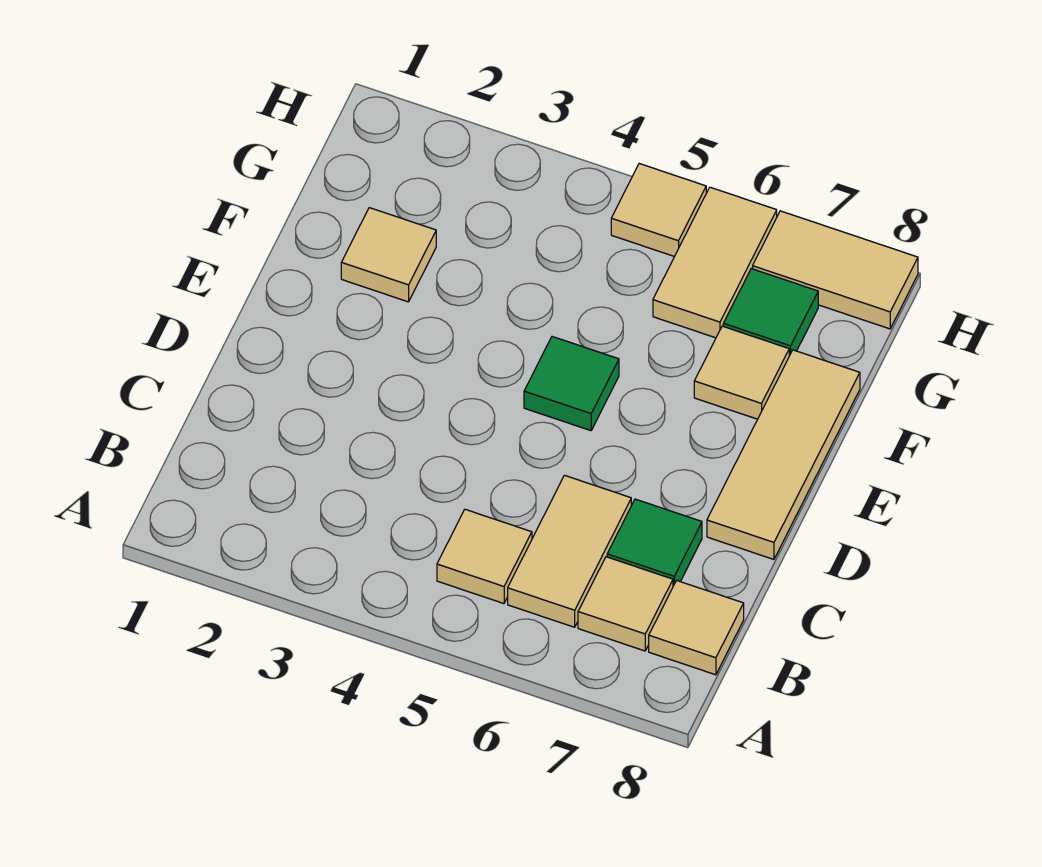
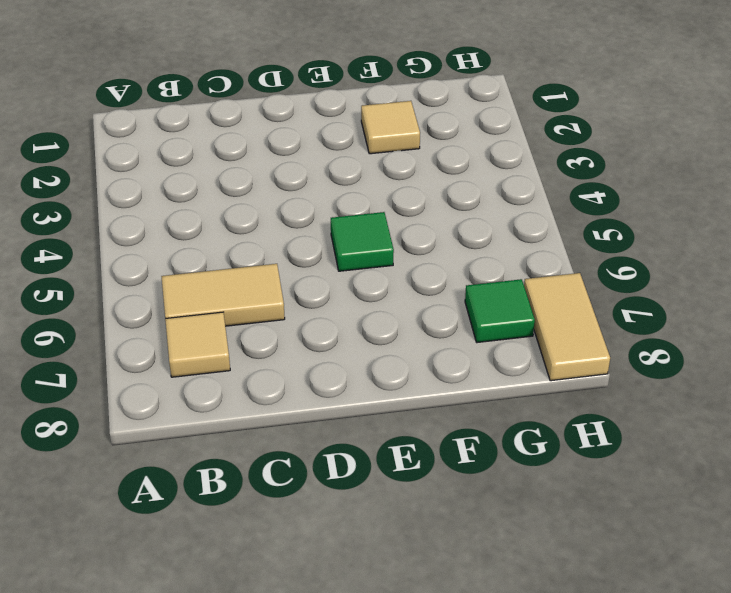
none -> tan 1x1 tile [437,509,532,604]
none -> tan 1x1 tile [649,581,744,675]
none -> green 1x1 tile [607,499,702,586]

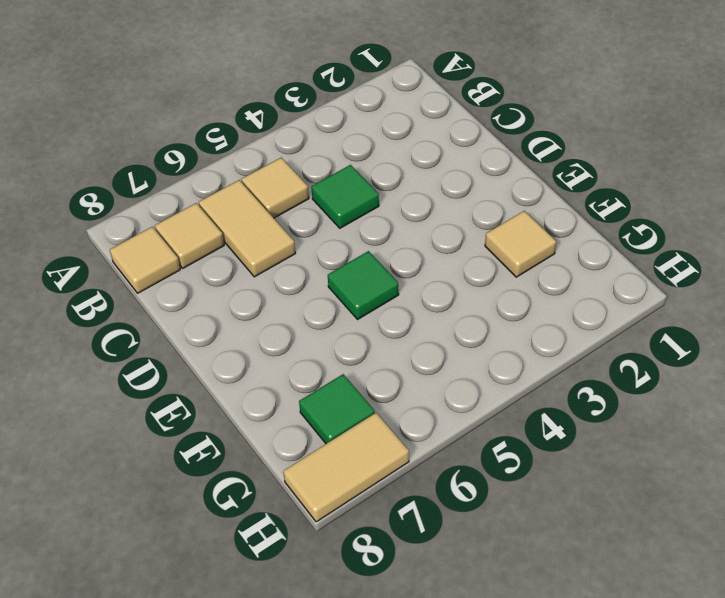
green 1x1 tile [311,165,379,228] -> green 1x1 tile moved to [607,499,702,586]
none -> tan 1x3 tile [707,350,860,559]
none -> tan 1x1 tile [694,326,789,419]
none -> tan 1x2 tile [653,187,777,338]

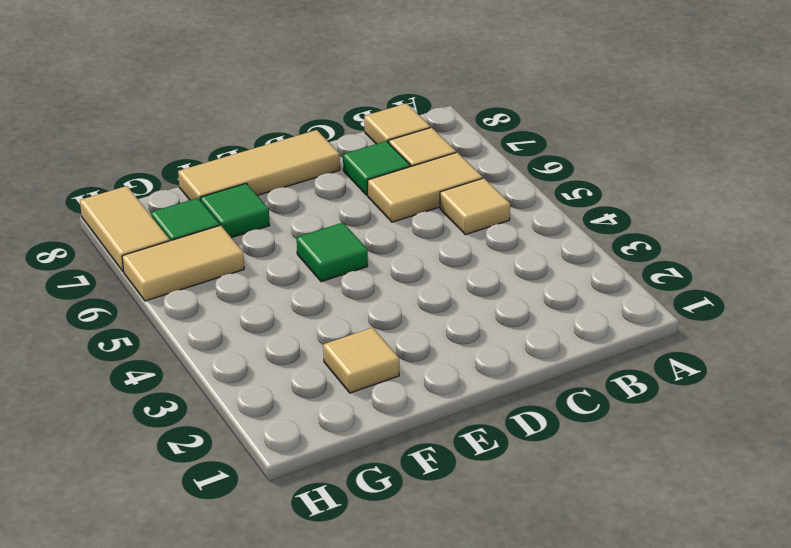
green 1x1 tile [200,183,270,238] -> tan 1x1 tile [694,326,789,419]
none -> tan 1x1 tile [611,164,706,256]

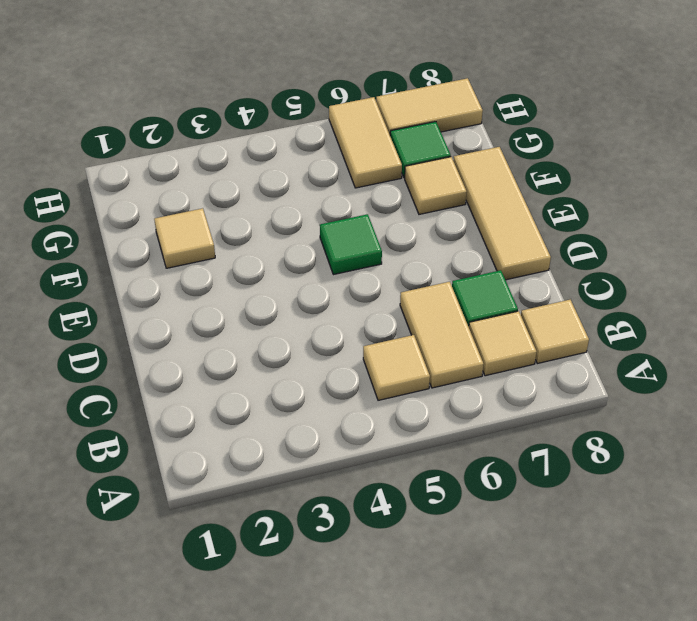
none -> tan 1x1 tile [611,164,706,256]

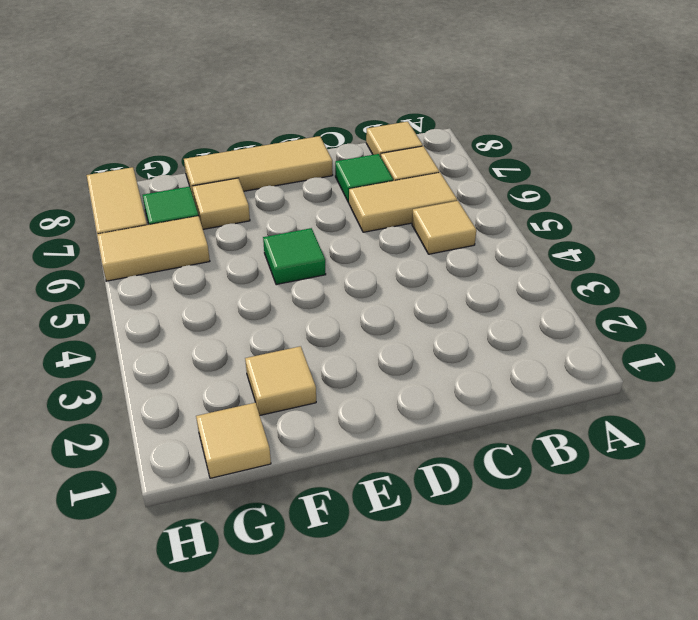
tan 1x1 tile [196,403,271,478] -> tan 1x1 tile moved to [611,164,706,256]

